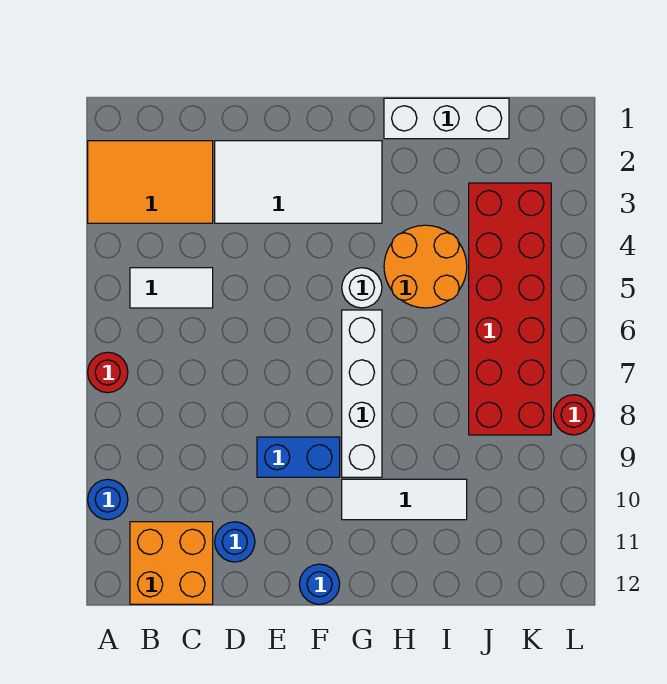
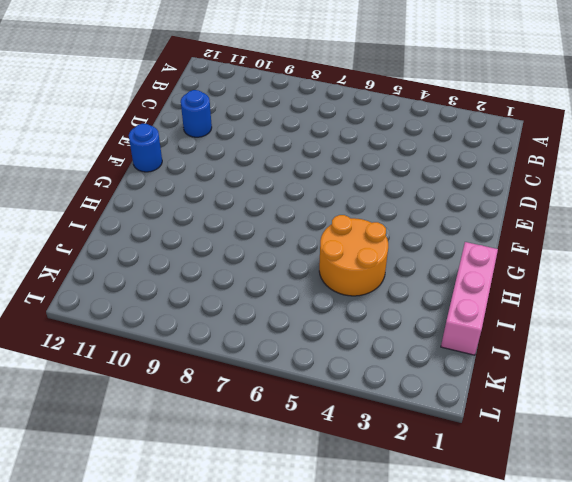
pink 1x3 brick [441,242,498,355] -> white 1x3 brick [384,98,509,139]
none -> orange 2x3 tile [88,141,213,223]
none -> red 1x1 round brick [88,352,128,393]
none -> blue 1x1 round brick [88,479,128,520]

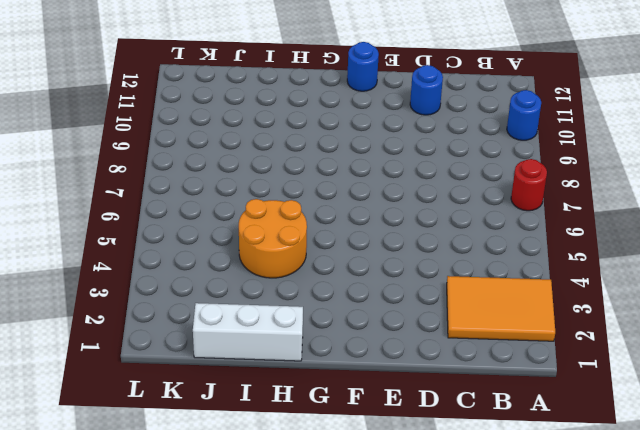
none -> white 1x2 tile [130,268,213,308]
none -> orange 2x2 brick [130,522,213,604]
none -> white 2x4 tile [215,141,382,223]

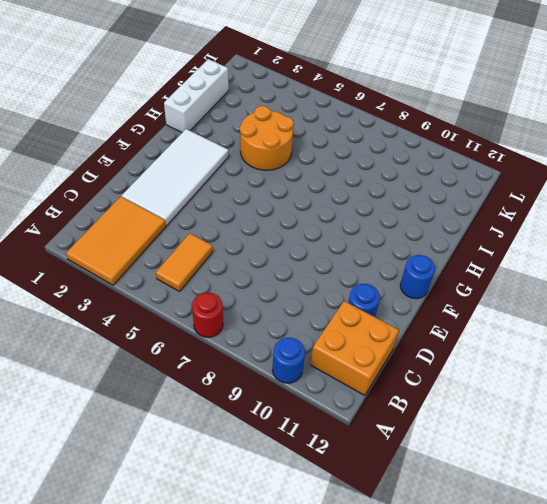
orange 1x2 tile [156,233,213,291] -> white 1x2 tile [130,268,213,308]
none -> blue 1x2 brick [257,437,340,477]
none -> white 1x1 round brick [342,268,382,308]
none -> white 1x4 brick [342,310,382,477]

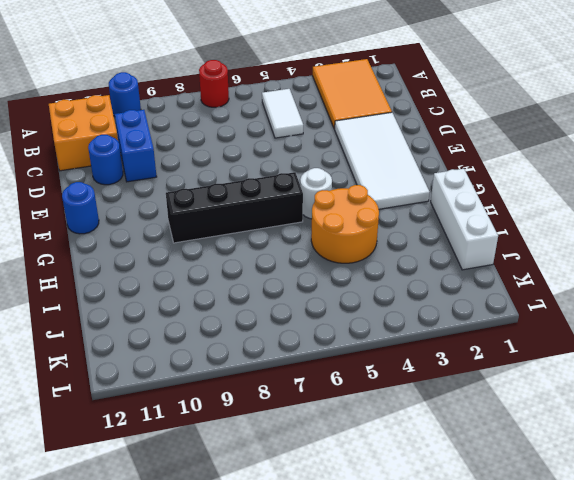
blue 1x2 brick [115,110,157,182] -> blue 1x2 brick moved to [257,437,340,477]
black 1x4 brick [166,172,303,243] -> white 1x4 brick [342,310,382,477]
none -> white 1x3 tile [342,479,467,520]
none -> red 2x6 brick [469,183,551,435]
none -> red 1x1 round brick [554,395,594,435]

